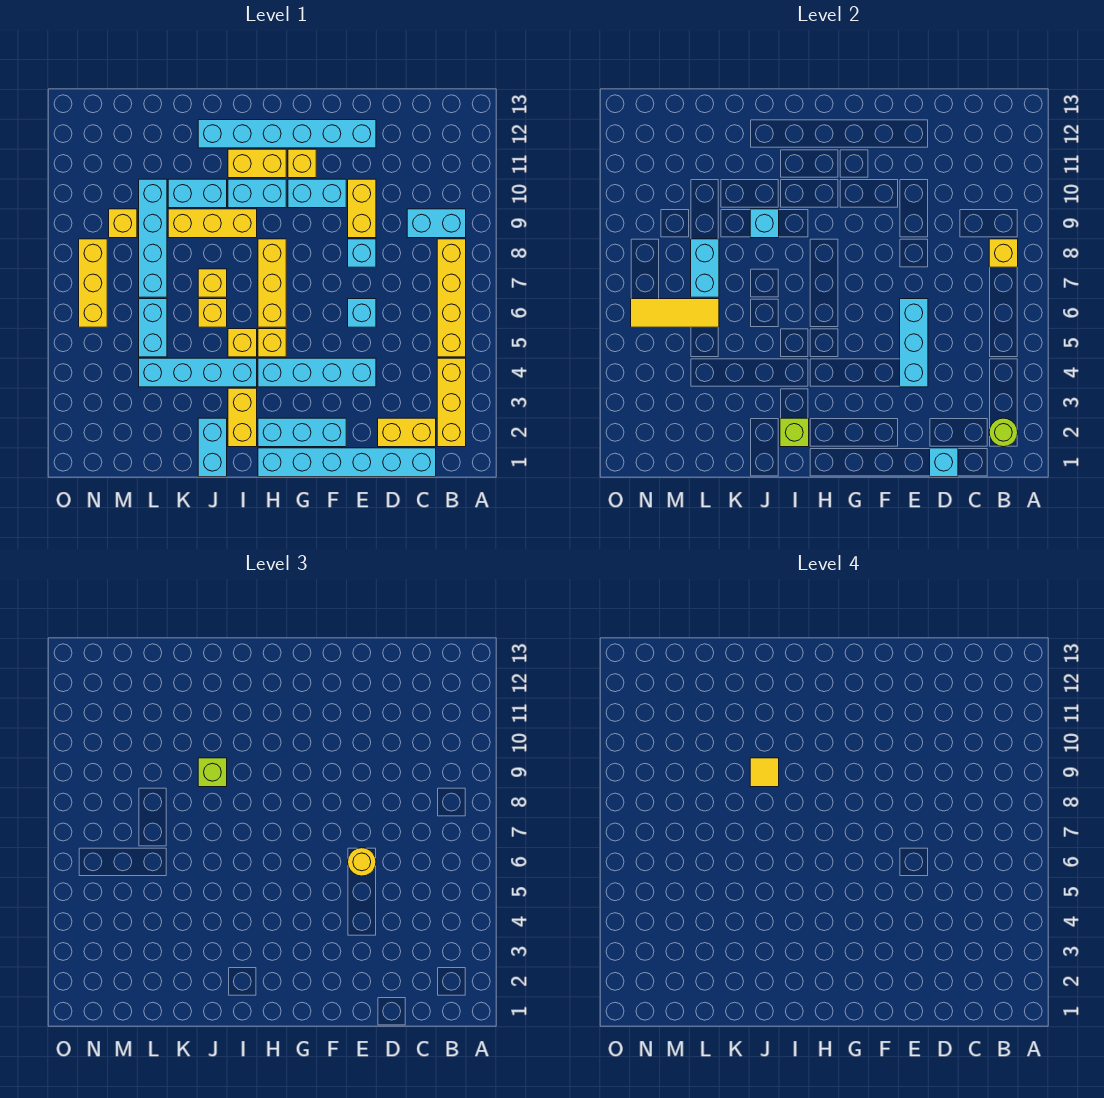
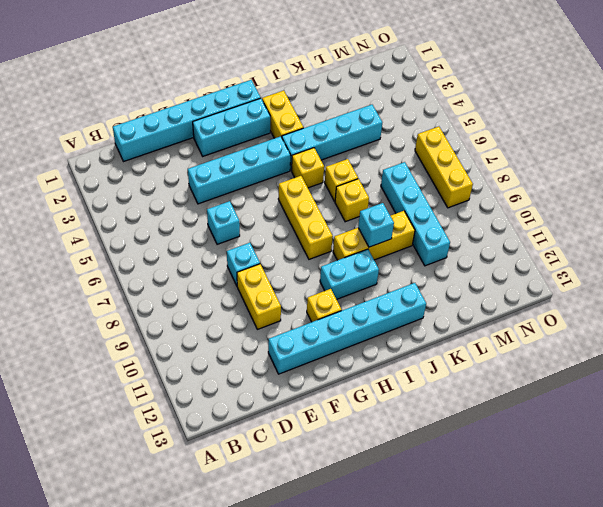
none -> yellow 1x3 brick [437,358,466,447]
none -> yellow 1x4 brick [437,239,466,357]
none -> cyan 1x2 brick [407,209,466,238]
none -> yellow 1x2 brick [378,418,436,447]

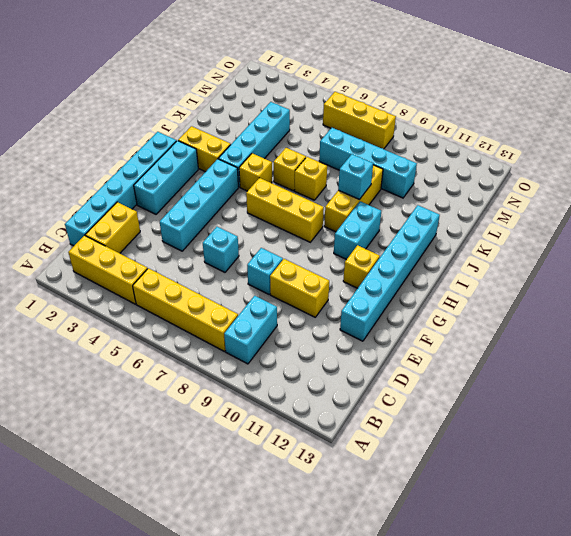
none -> cyan 1x2 brick [288,179,346,208]
none -> yellow 1x1 brick [258,329,286,357]
none -> yellow 1x2 brick [228,149,286,178]
none -> cyan 1x2 brick [198,418,227,477]

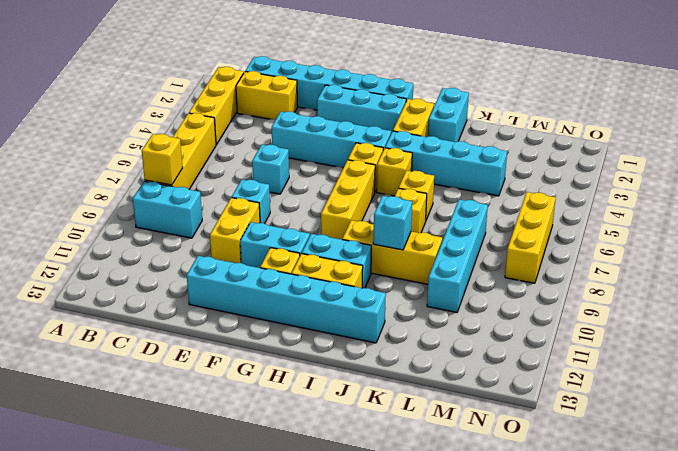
none -> cyan 1x2 brick [168,179,227,208]
none -> cyan 1x2 brick [139,299,167,357]
none -> yellow 1x1 brick [109,209,137,238]
none -> lime 1x1 round brick [989,418,1018,447]

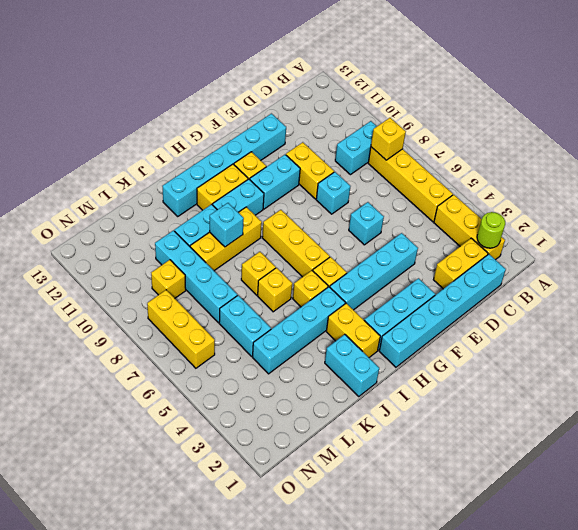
none -> cyan 1x1 brick [930,448,958,477]
none -> cyan 1x3 brick [900,299,928,387]
none -> lime 1x1 brick [780,418,809,447]
none -> yellow 1x3 tile [631,299,719,327]

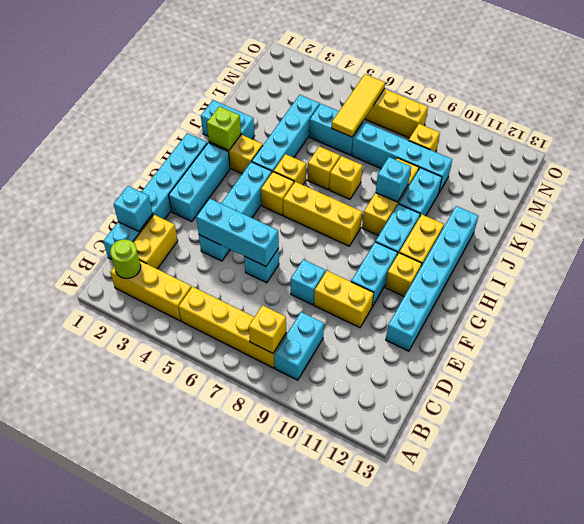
none -> cyan 1x2 brick [691,239,719,297]
none -> yellow 1x1 round brick [348,848,376,876]
none -> lime 1x1 brick [198,758,227,787]
none -> yellow 1x1 tile [750,758,779,787]

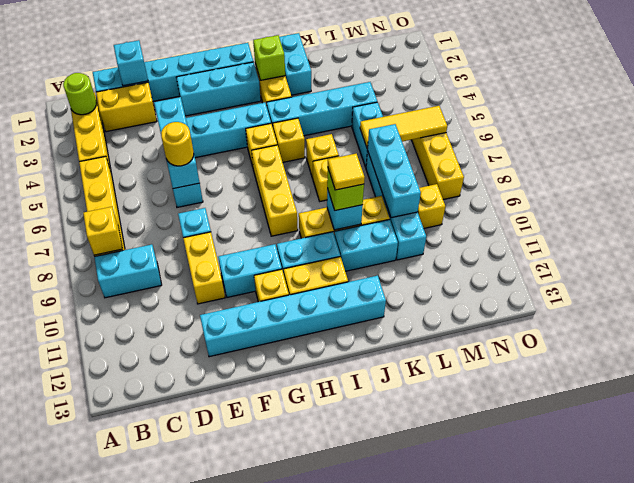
cyan 1x3 brick [367,124,421,218] -> cyan 1x2 brick [691,239,719,297]

